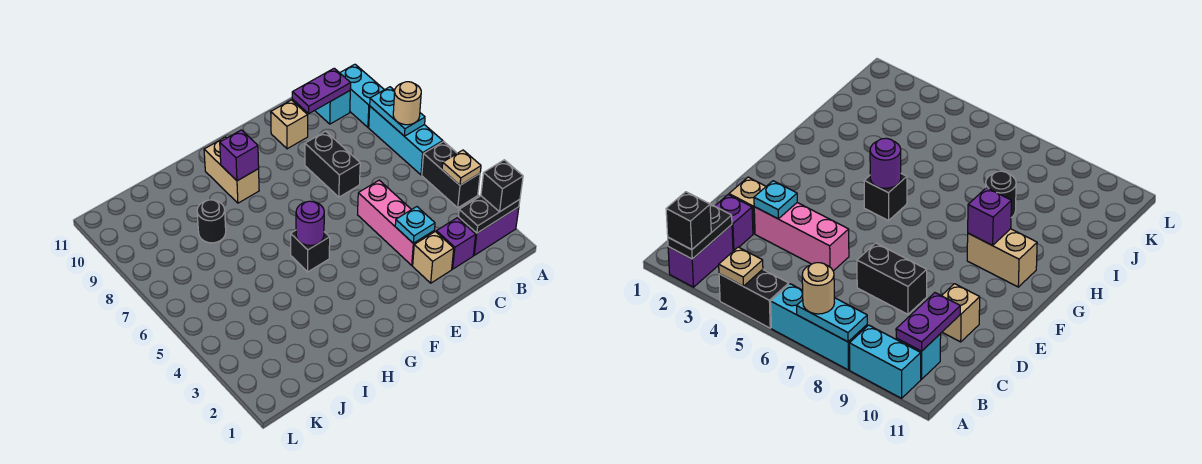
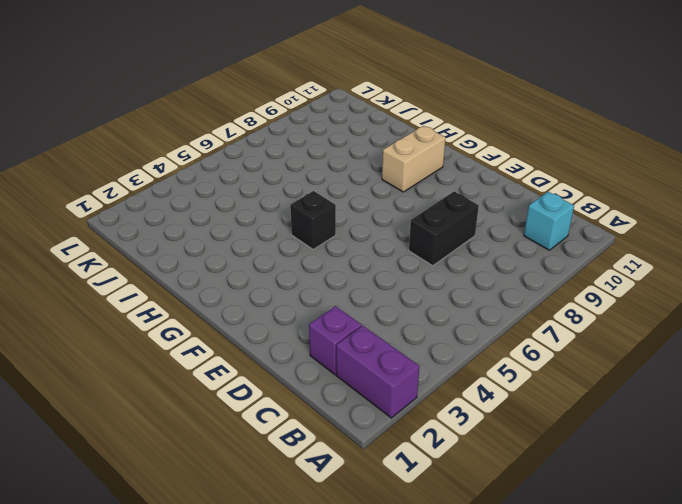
none -> black 1x2 brick [422,142,480,208]
none -> cyan 1x3 brick [369,106,443,175]
none -> cyan 1x2 brick [340,64,384,127]

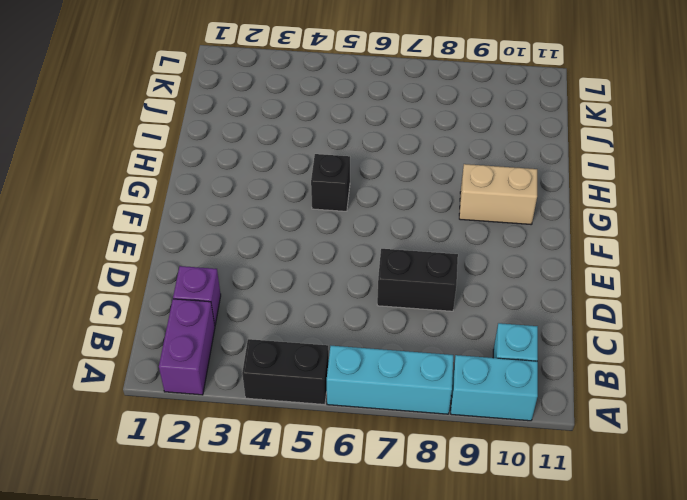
none -> tan 1x1 brick [413,231,454,283]
none -> pink 1x3 brick [358,180,434,265]
none -> tan 1x1 brick [271,100,308,149]

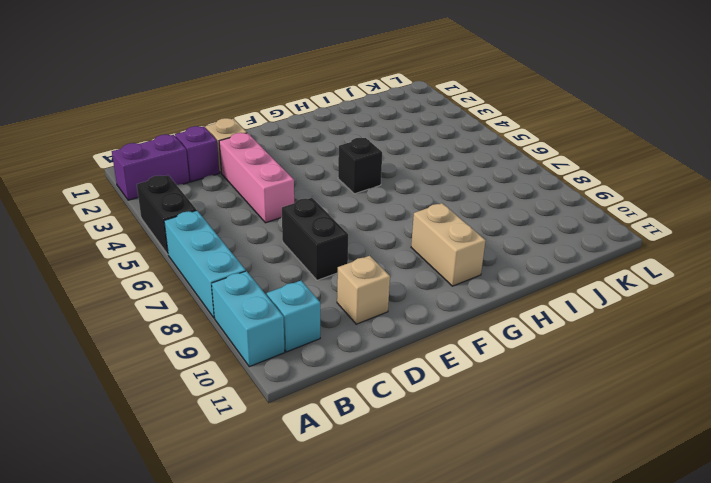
none -> black 1x1 round brick [197,200,226,243]
none -> black 1x2 plate [458,196,520,233]
none -> tan 1x1 plate [442,150,481,185]

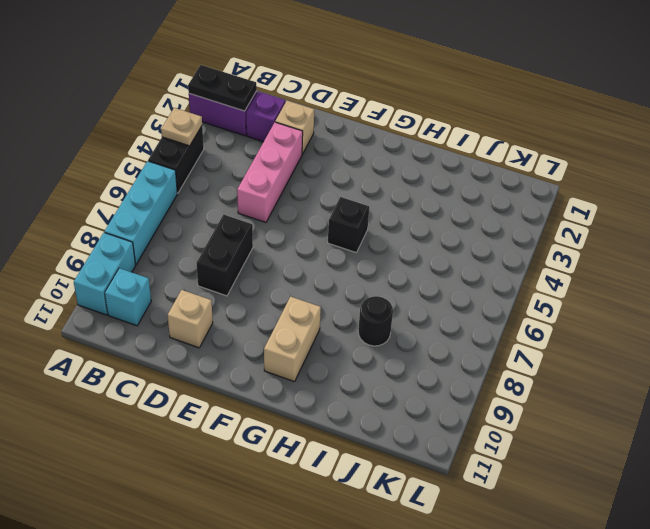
none -> cyan 1x2 plate [370,87,425,136]
none -> purple 1x2 plate [292,68,351,113]
none -> cyan 1x1 plate [395,207,435,243]

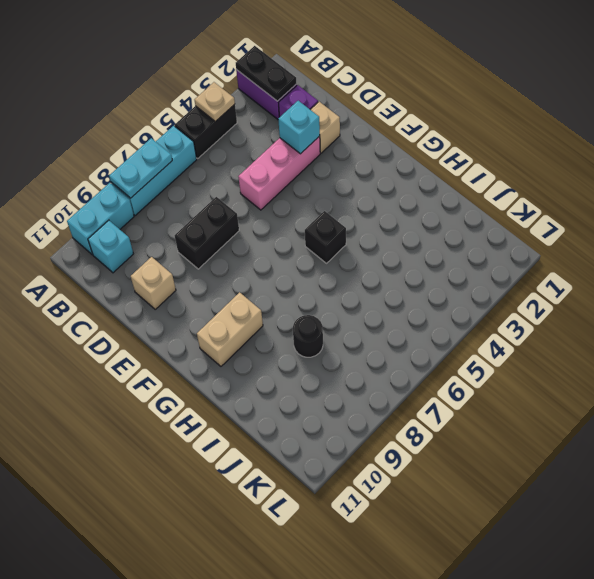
cyan 1x1 brick [278,101,320,154] -> cyan 1x1 plate [395,207,435,243]
none -> purple 1x2 plate [292,68,351,113]
none -> purple 1x1 round brick [296,201,324,246]
none -> purple 1x1 brick [220,130,259,181]

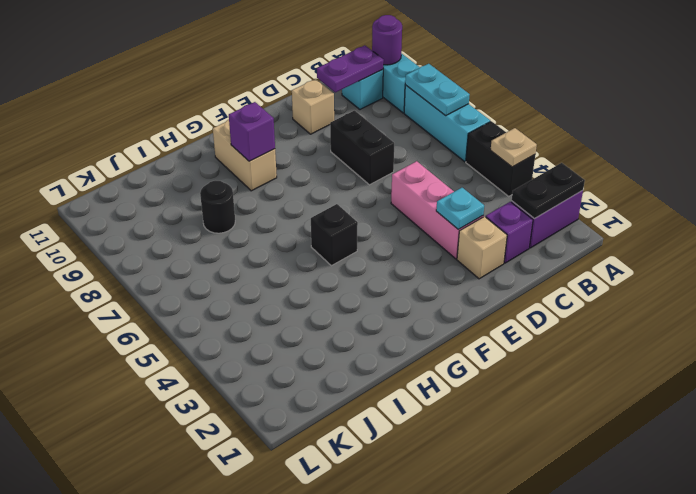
purple 1x1 round brick [372,15,402,65] -> purple 1x1 round brick moved to [296,201,324,246]
none -> black 1x1 brick [481,160,523,212]
none -> tan 1x1 round brick [393,82,421,125]

